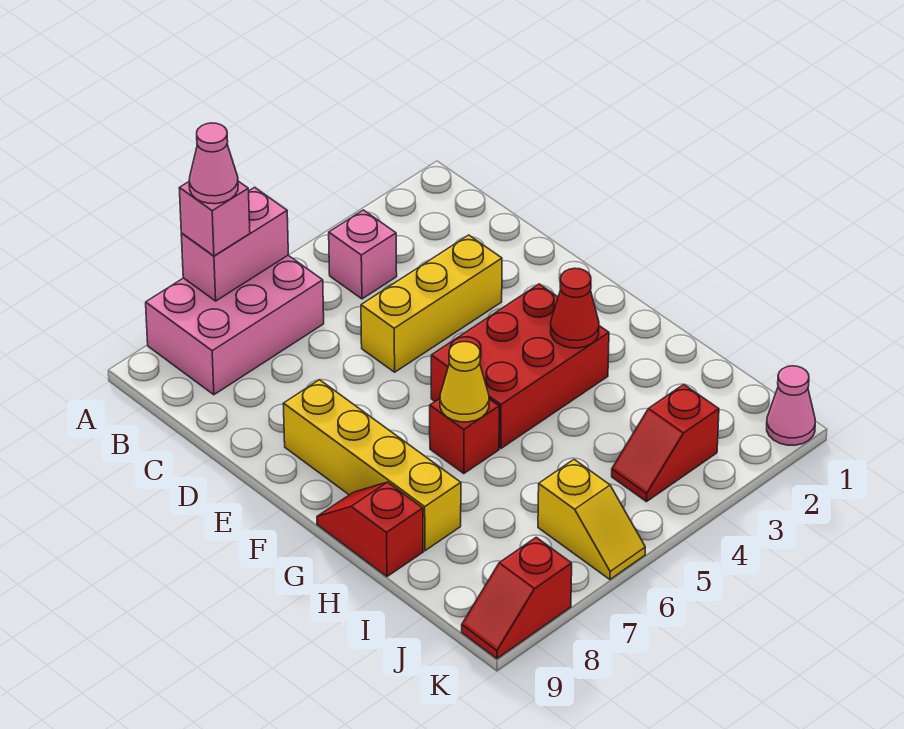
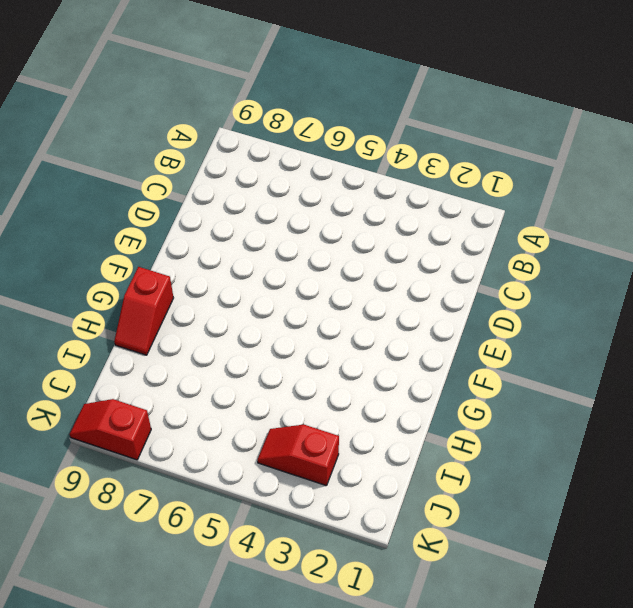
red 1x2 slope [114,267,173,355] -> red 1x2 slope turned to [317,482,423,577]
none -> pink 2x3 brick [146,255,324,395]
none -> pink 1x1 brick [329,210,397,299]
none -> yellow 1x3 brick [361,235,502,372]

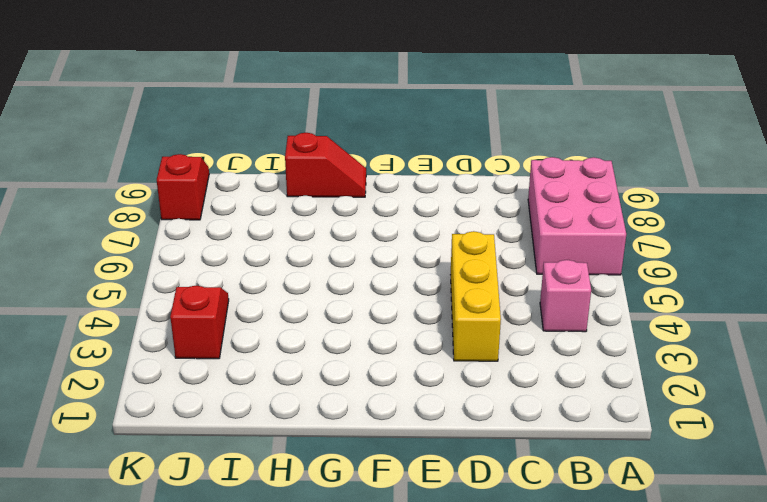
none -> yellow 1x4 brick [283,380,461,551]
none -> red 2x3 brick [431,284,609,448]
none -> red 1x1 brick [430,399,499,474]

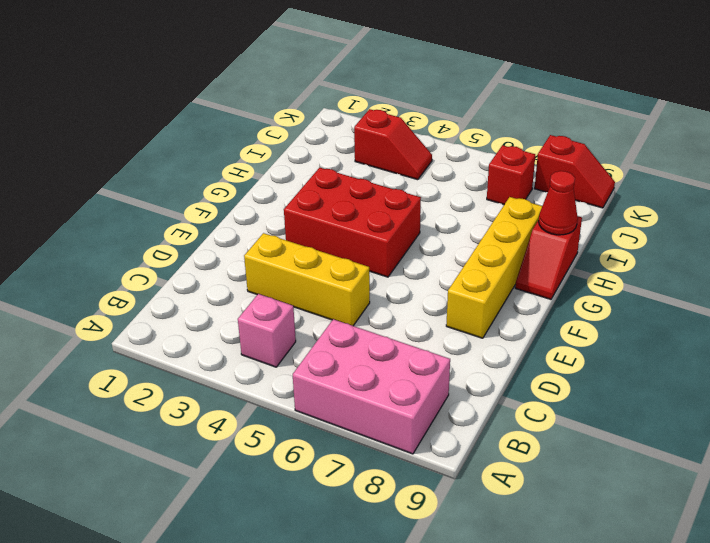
red 1x1 cone [539,171,578,235] -> red 1x1 cone moved to [551,268,599,348]
red 1x1 brick [487,145,535,205] -> red 1x1 brick moved to [430,399,499,474]
none -> yellow 1x2 slope [538,460,645,579]
none -> pink 1x1 cone [767,366,815,445]
none -> pink 1x2 brick [181,187,288,301]

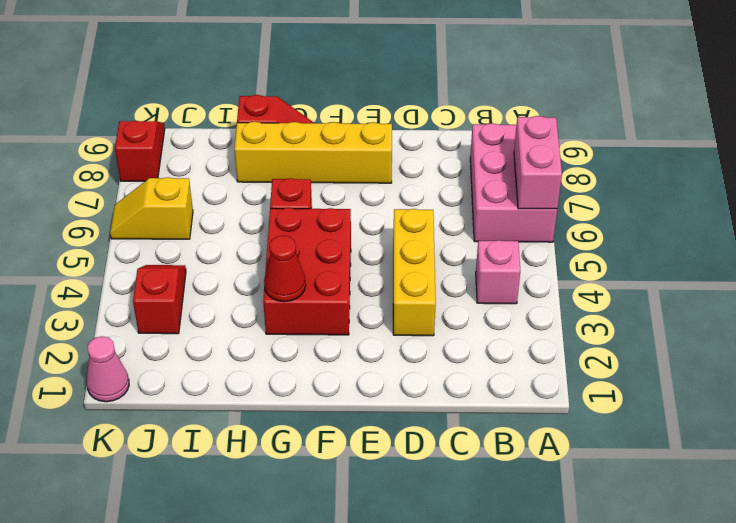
none -> yellow 1x1 cone [440,342,489,422]
none -> pink 1x1 brick [179,181,250,256]
none -> pink 1x1 cone [189,123,238,204]

